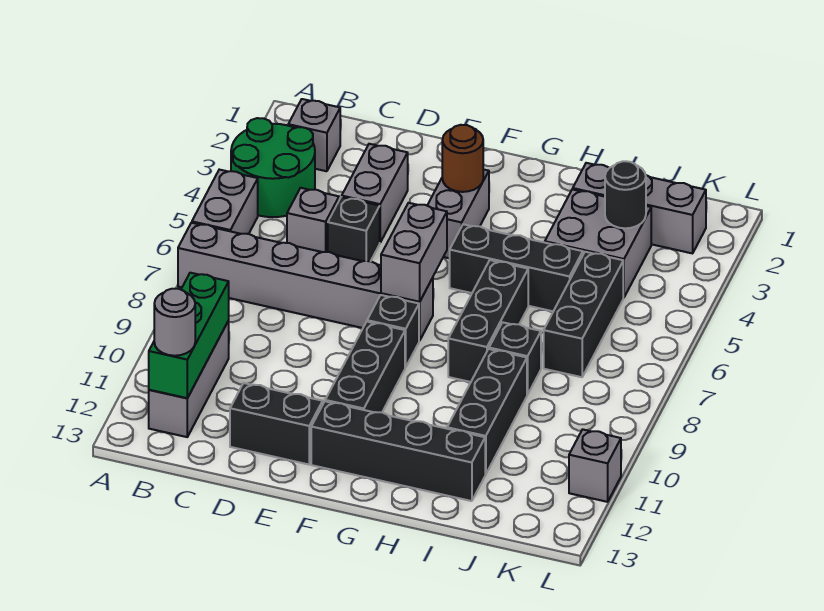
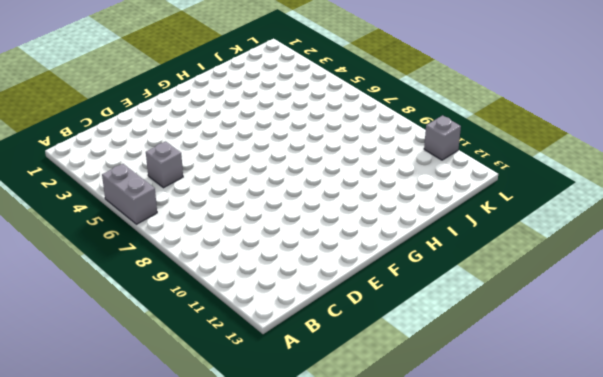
none -> green 2x2 round brick [231,118,315,217]
none -> grey 1x6 brick [178,223,433,341]
none -> grey 1x1 brick [288,99,340,171]

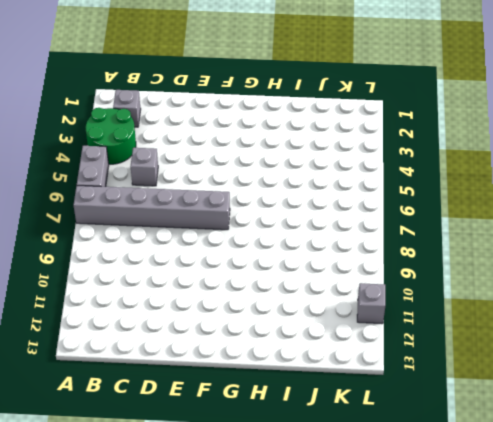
none -> grey 1x3 brick [149,320,229,437]
none -> grey 1x2 brick [342,144,408,242]
none -> black 1x1 brick [328,197,380,261]

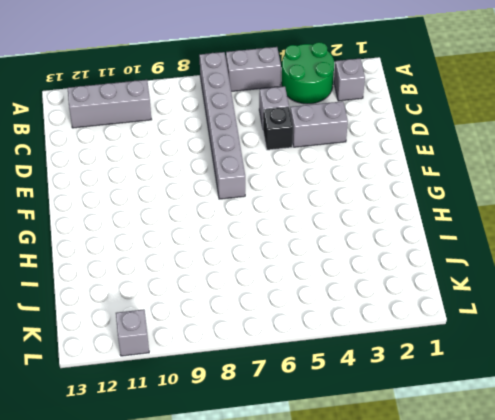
none -> black 1x2 brick [230,383,323,464]
none -> grey 1x2 brick [427,169,489,258]
none -> black 1x1 brick [367,295,419,367]

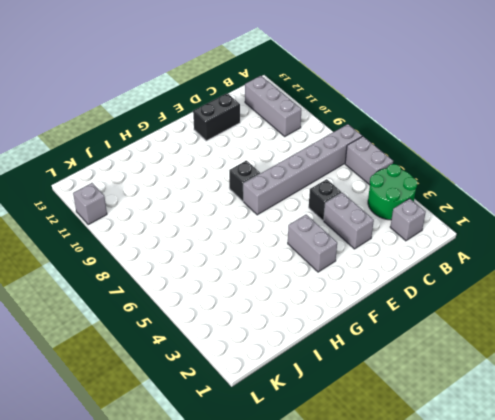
none -> grey 1x1 brick [287,188,339,252]
none -> black 1x3 brick [325,322,405,412]
none -> black 1x4 brick [311,401,485,501]

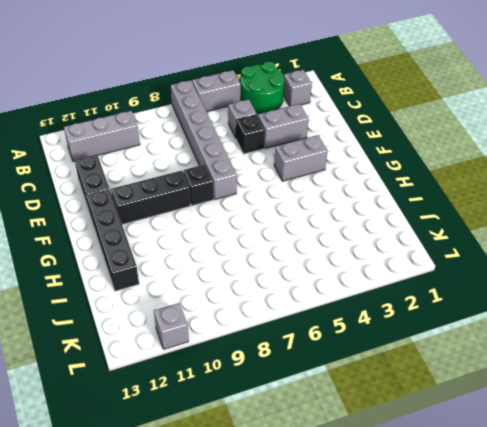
none -> black 1x3 brick [450,224,583,311]
none -> black 1x3 brick [448,260,528,382]
none -> grey 1x3 brick [573,163,706,253]

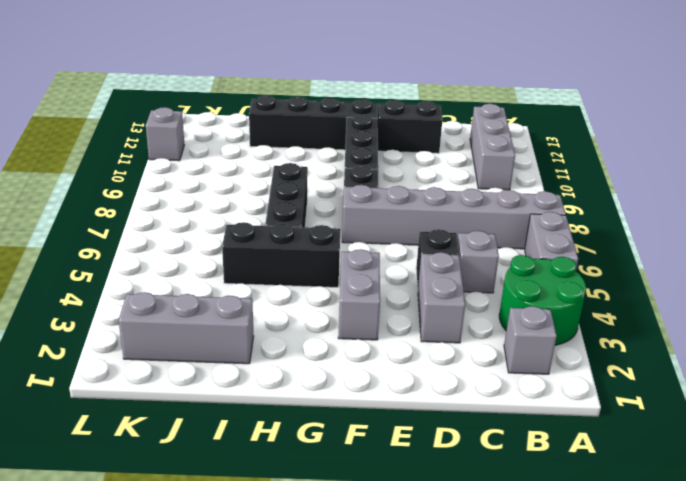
none -> grey 2x2 brick [545,189,651,297]
none -> black 1x1 brick [489,322,541,395]
none -> black 1x3 brick [447,349,527,475]

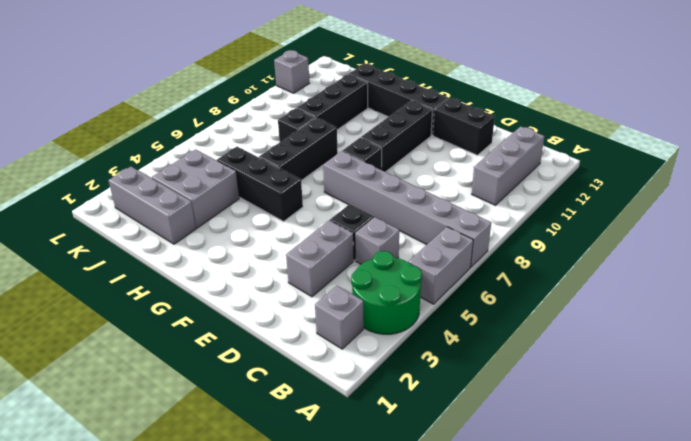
none -> grey 1x2 brick [427,169,489,258]
none -> black 1x3 brick [544,252,623,377]
none -> green 1x3 brick [149,273,229,398]

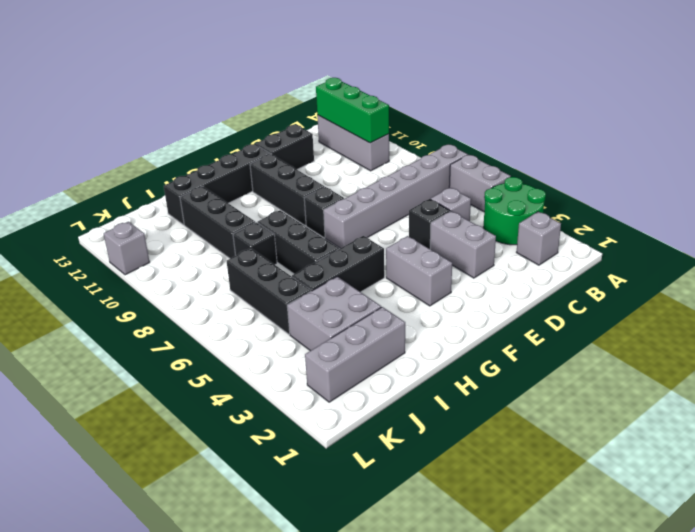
none -> brown 1x1 round brick [442,125,483,192]
none -> grey 1x2 brick [381,203,447,302]
none -> black 1x1 round brick [605,161,646,228]

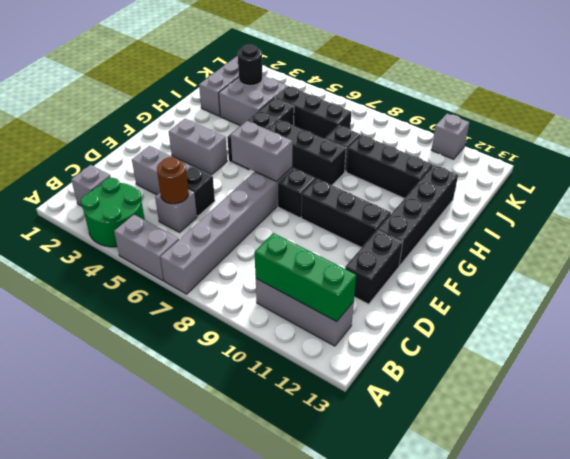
brown 1x1 round brick [157,157,189,204] -> brown 1x1 round brick moved to [442,125,483,192]
none -> grey 1x1 round brick [154,289,195,356]

